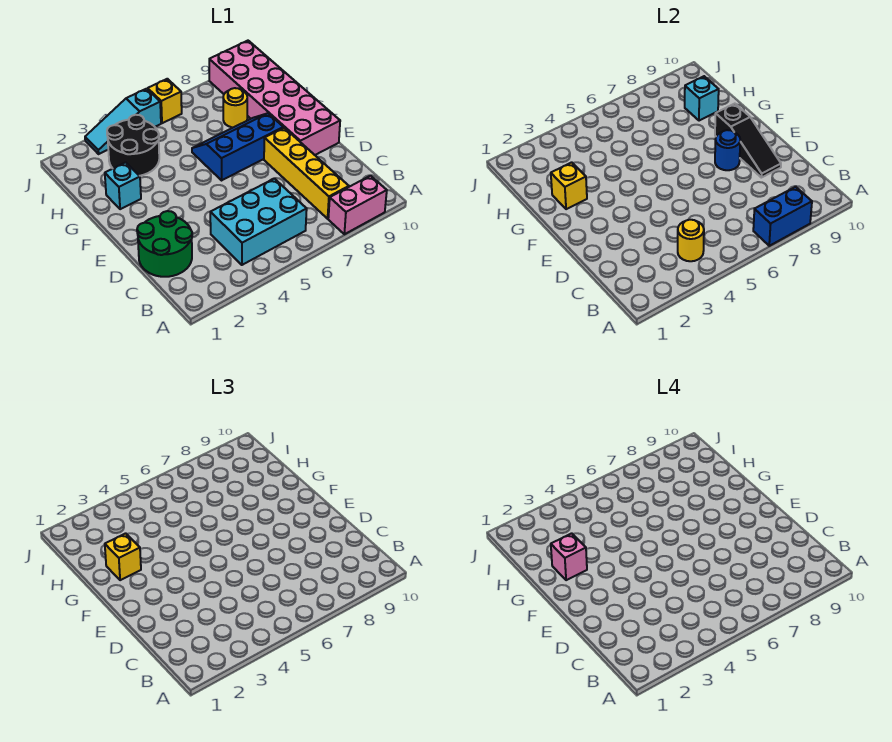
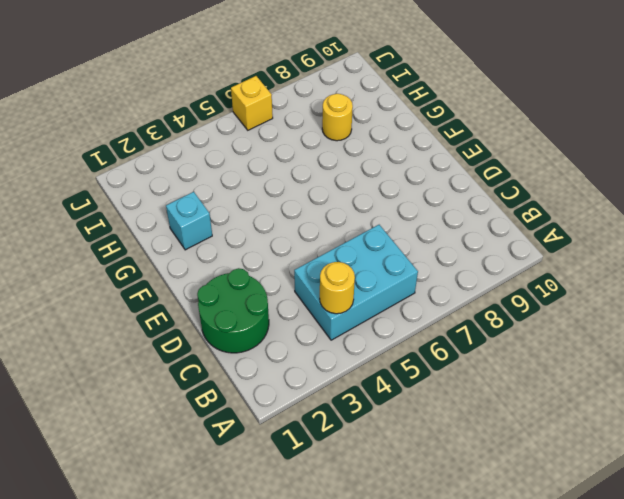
none -> pink 1x2 brick [328,176,387,234]
none -> yellow 1x4 brick [264,128,349,219]
none -> pink 2x6 brick [209,41,340,155]

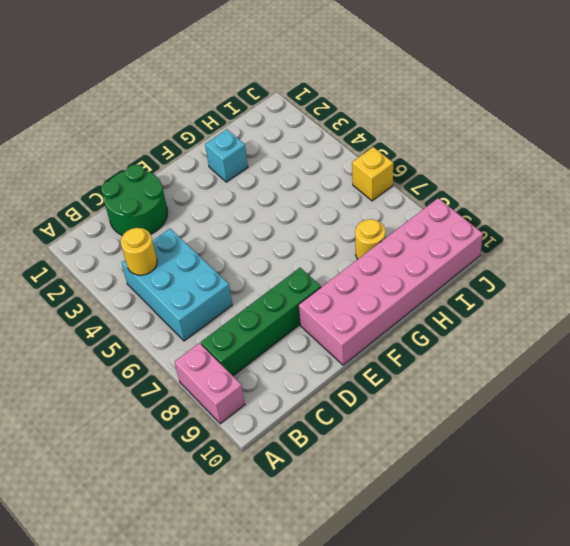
green 1x4 brick [201,268,321,376] -> yellow 1x4 brick [264,128,349,219]
none -> blue 2x3 slope [192,113,283,180]
none -> black 2x2 round brick [107,115,159,176]
none -> cyan 1x3 slope [85,89,161,154]

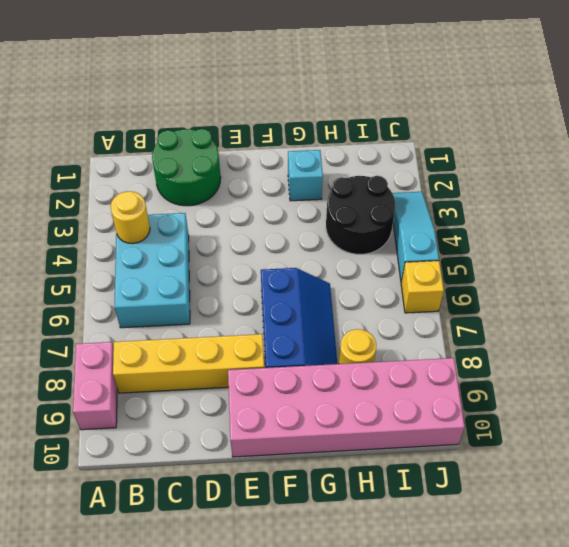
none -> blue 1x2 brick [753,187,812,246]
none -> black 1x3 slope [715,104,781,178]
none -> blue 1x1 round brick [715,130,740,170]

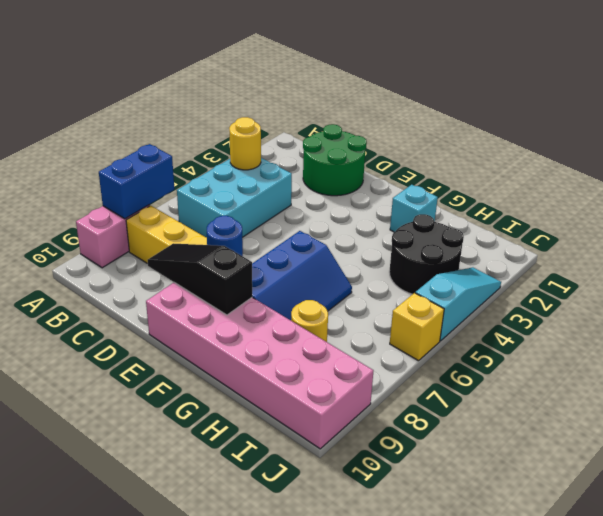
none -> yellow 1x1 brick [551,162,587,209]
none -> cyan 1x1 brick [685,76,719,121]
none -> yellow 1x1 brick [105,533,141,580]

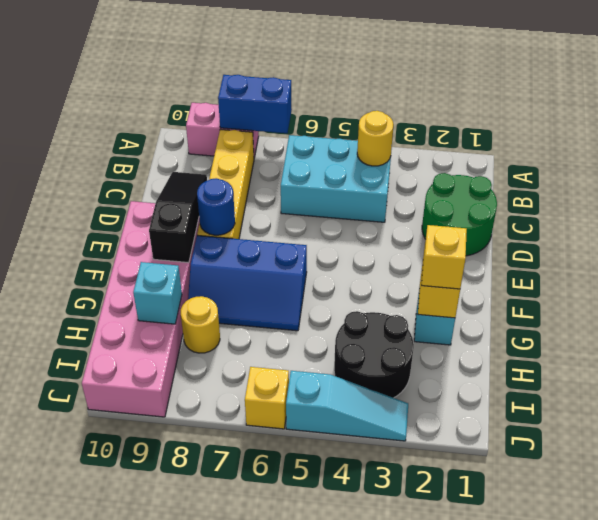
none -> pink 1x1 brick [551,533,587,580]

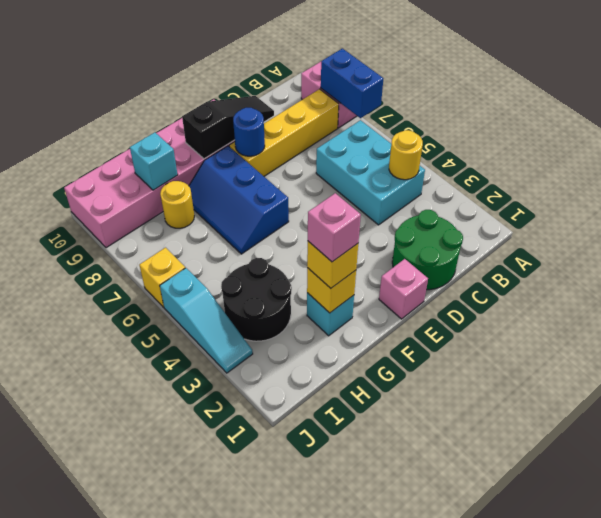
pink 1x1 brick [379,259,428,319] -> none

